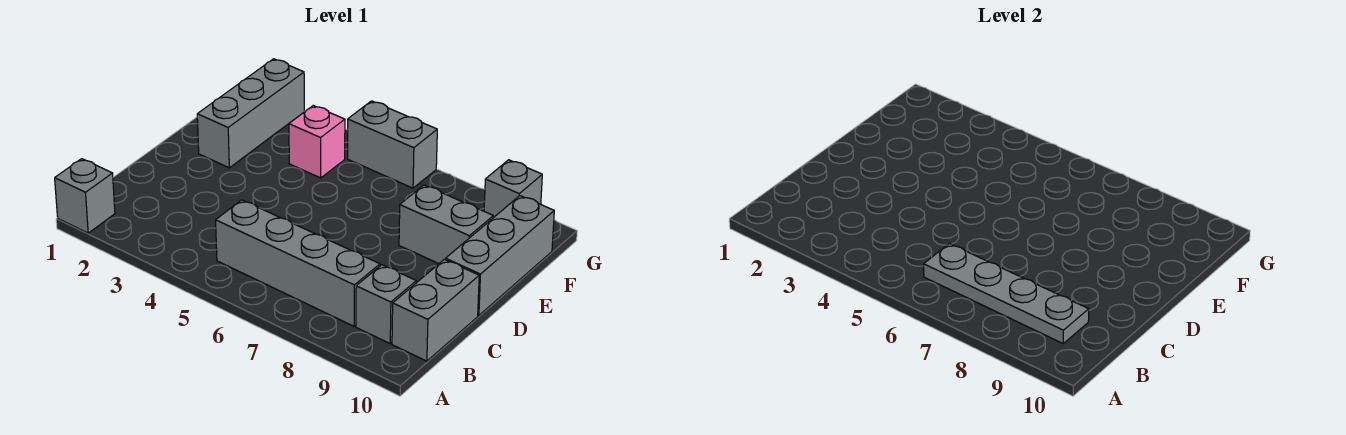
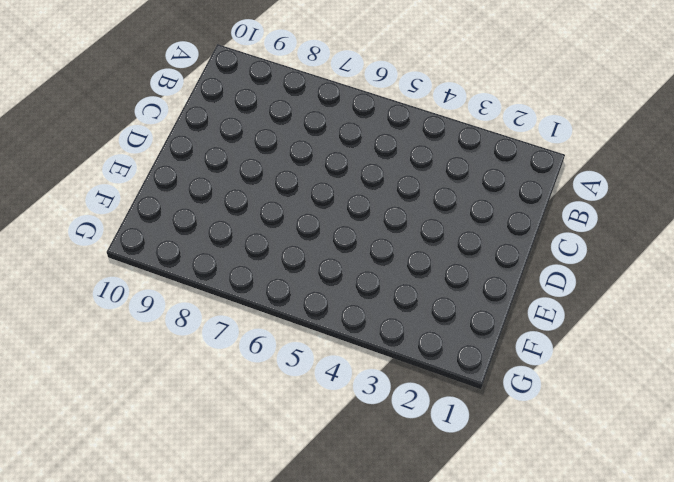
none -> grey 1x1 brick [55,159,115,233]
none -> grey 1x4 brick [216,200,380,326]

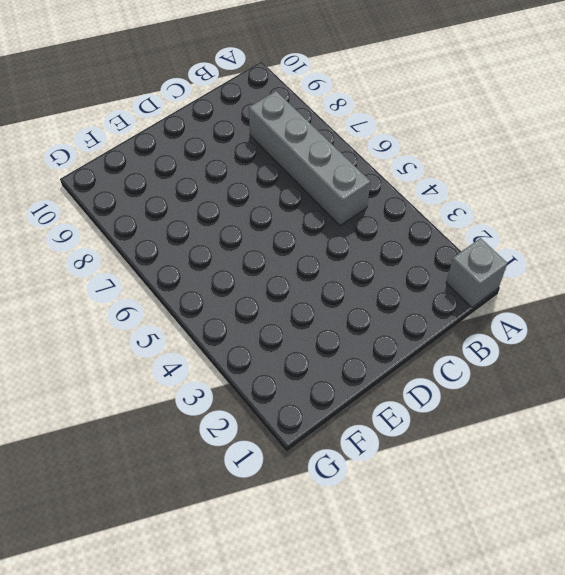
none -> grey 1x1 brick [356,265,416,343]
none -> grey 1x2 brick [392,259,479,361]

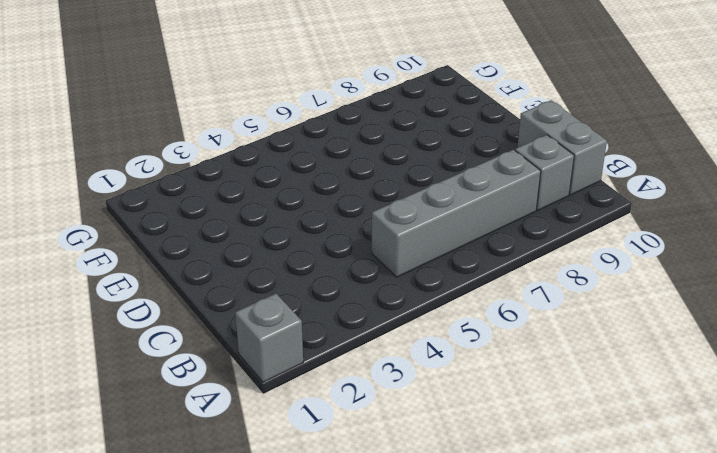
none -> grey 1x3 brick [446,196,554,316]
none -> grey 1x3 brick [197,59,304,168]

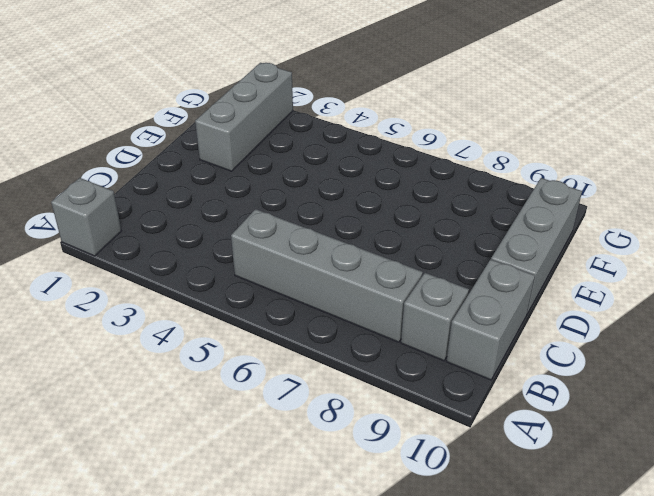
none -> grey 1x2 brick [399,185,493,264]
none -> pink 1x1 brick [289,106,345,178]

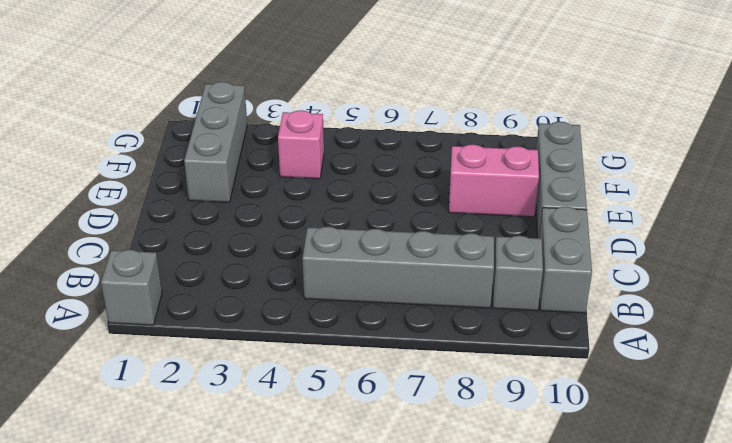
pink 1x2 brick [449,145,539,217] -> grey 1x2 brick [399,185,493,264]
none -> grey 1x2 brick [348,101,437,188]
none -> grey 1x1 brick [484,160,542,218]

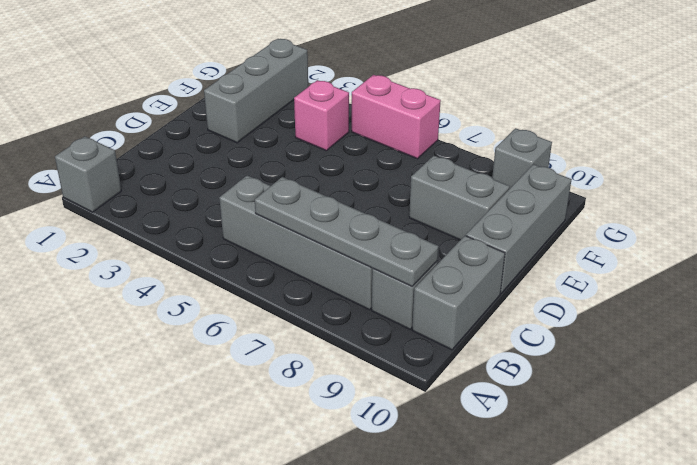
pink 1x2 brick [352,75,441,159] -> grey 1x2 brick [348,101,437,188]

